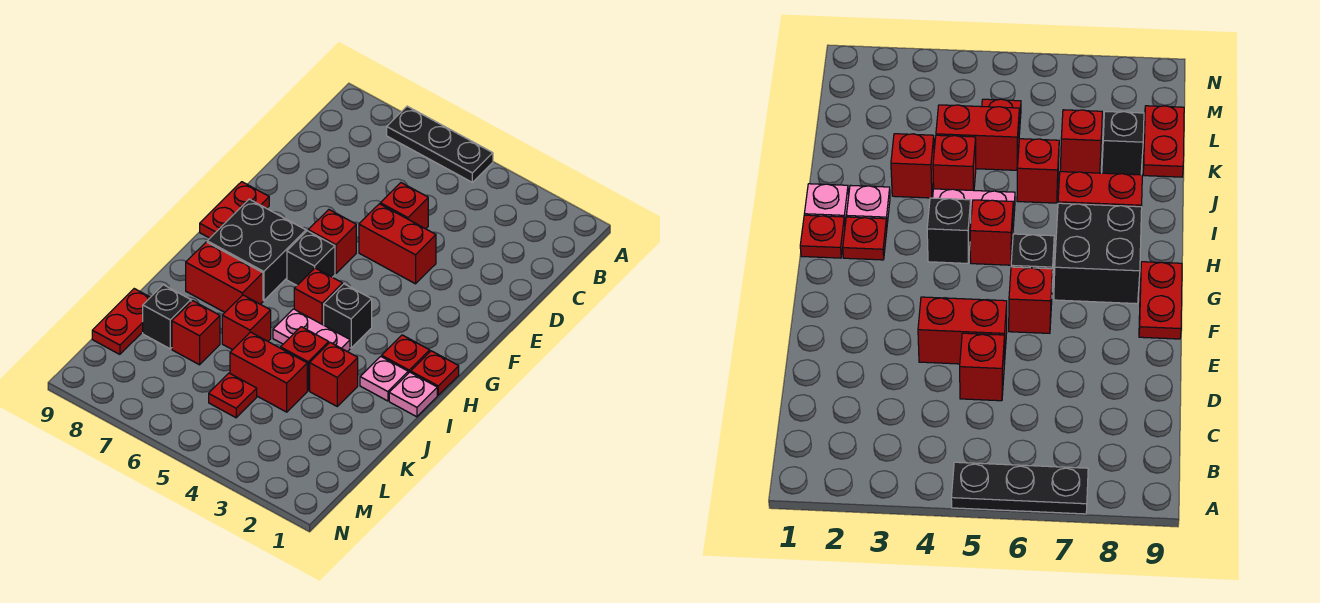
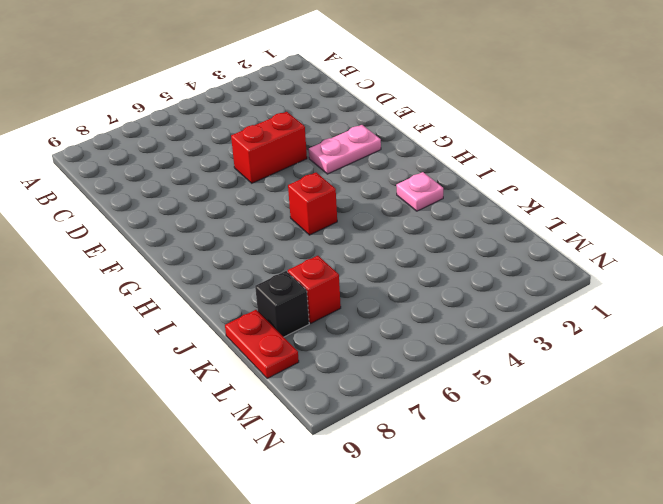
pink 1x2 plate [309,125,381,174] -> pink 1x2 plate moved to [273,309,350,352]
none -> black 1x3 plate [387,106,493,182]
none -> red 1x1 brick [380,183,428,229]
none -> red 1x1 brick [308,210,356,273]

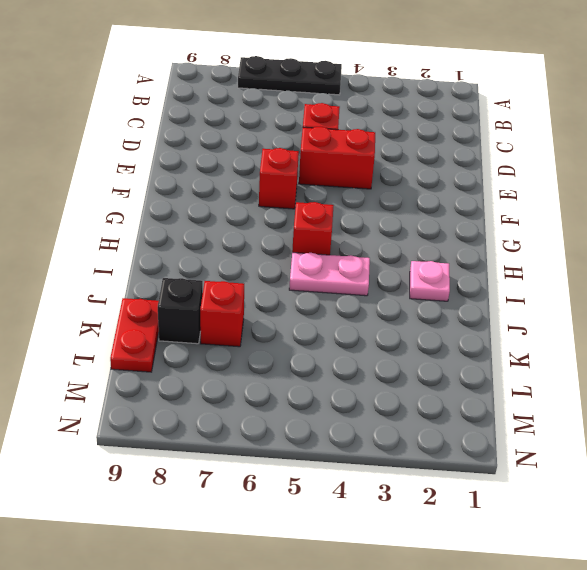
none -> red 1x2 plate [200,182,269,238]
none -> black 1x1 brick [287,231,335,285]
none -> black 2x2 brick [207,199,306,300]

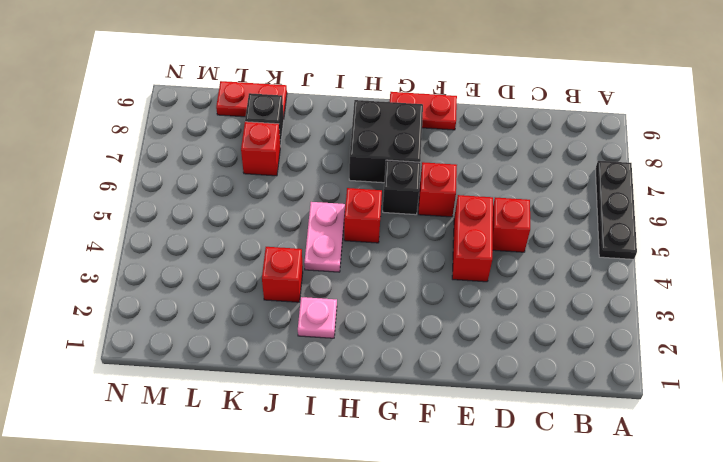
none -> red 1x1 plate [411,351,459,395]
none -> red 1x1 plate [382,335,430,373]
none -> black 1x1 brick [324,284,372,348]

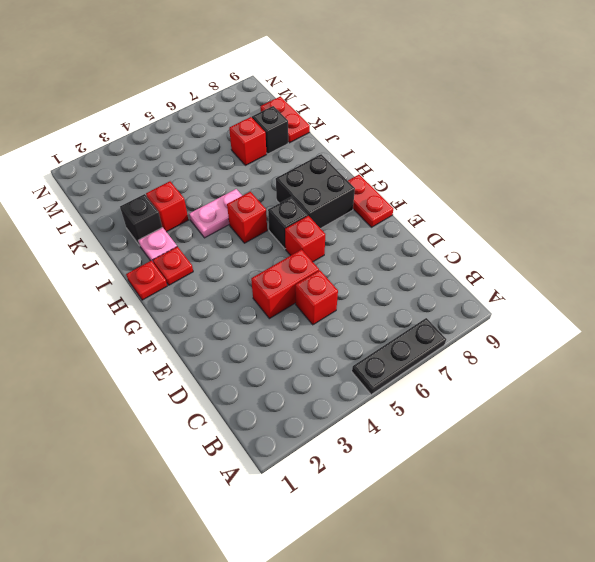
black 1x1 brick [120,194,162,246] -> black 1x1 brick moved to [324,284,372,348]
none -> pink 1x1 plate [389,372,437,417]
none -> red 1x2 brick [186,242,263,312]
none -> red 1x1 brick [281,327,329,391]

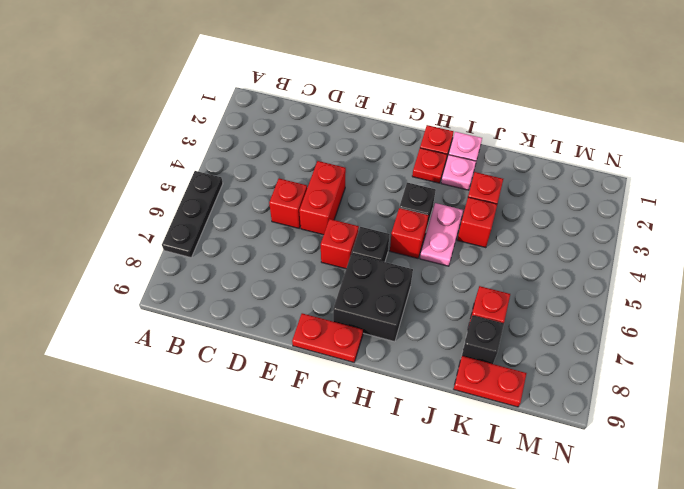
none -> red 1x2 brick [186,242,263,312]
none -> red 1x1 brick [222,295,271,350]
none -> red 1x2 brick [230,332,307,412]

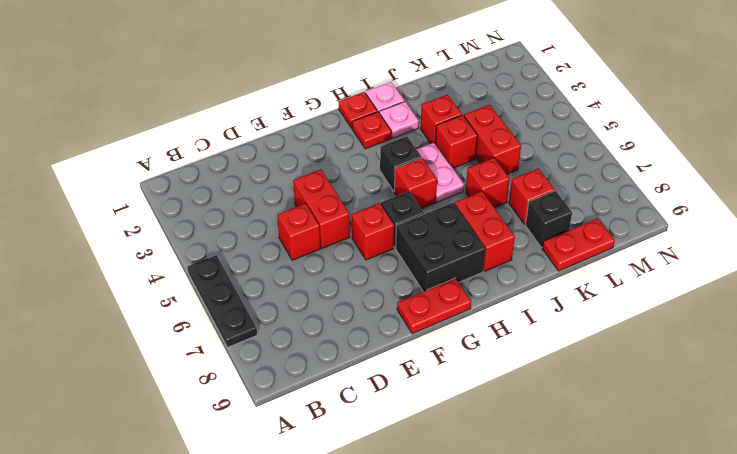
none -> red 1x1 plate [209,373,257,418]

